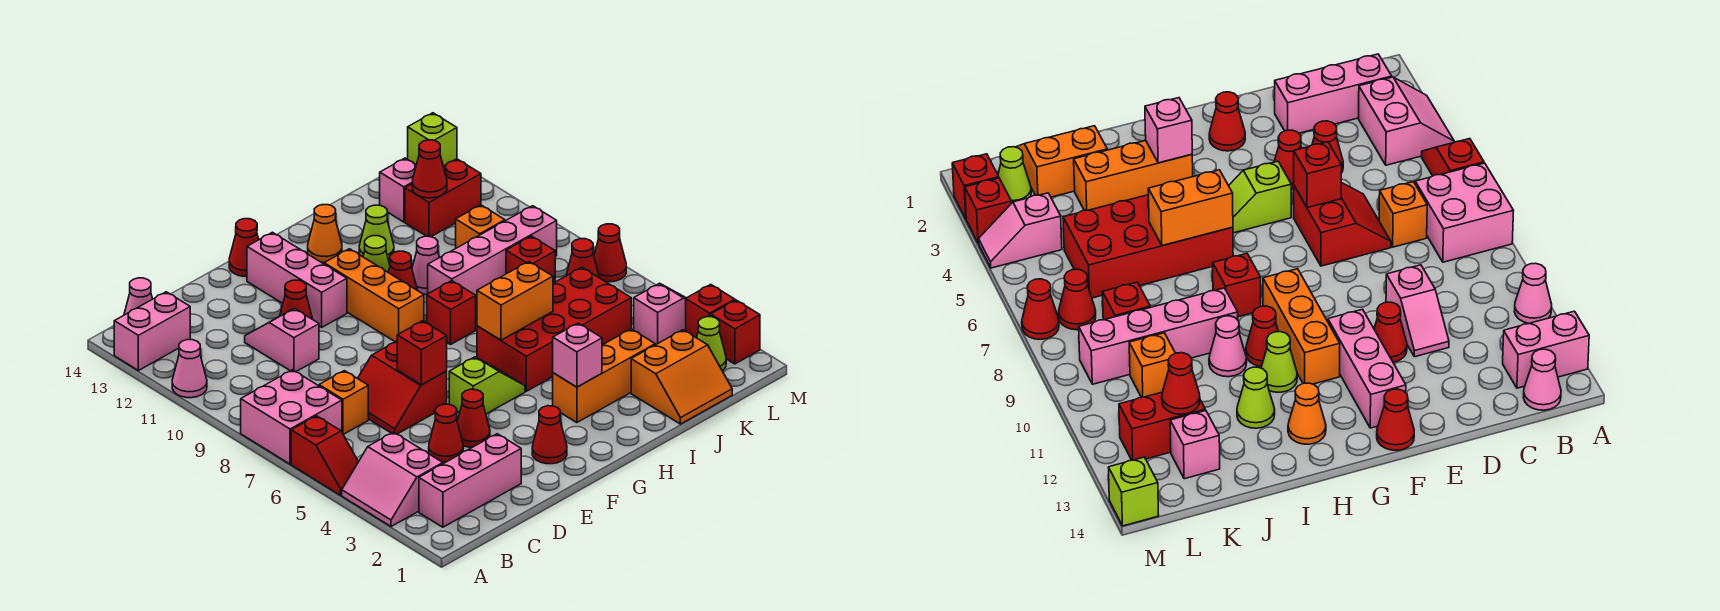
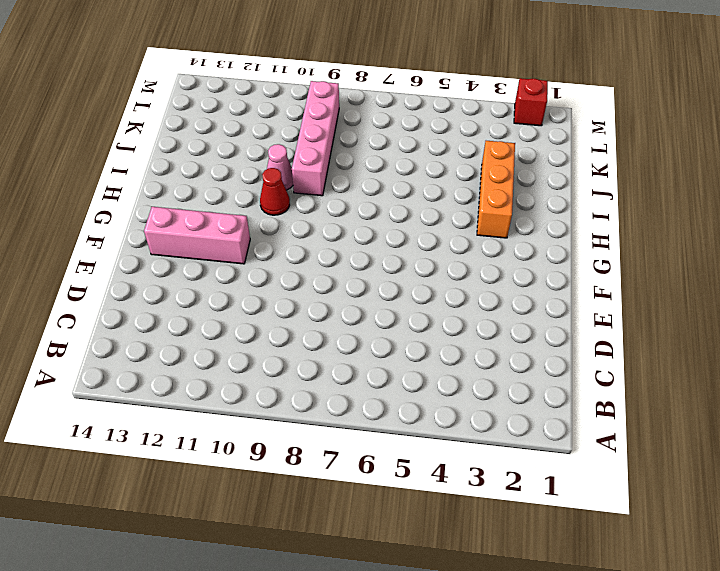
none -> pink 2x2 slope [342,432,443,527]
none -> red 1x2 slope [291,416,358,495]
none -> pink 2x2 brick [241,370,342,464]
none -> pink 1x1 cone [172,340,207,398]

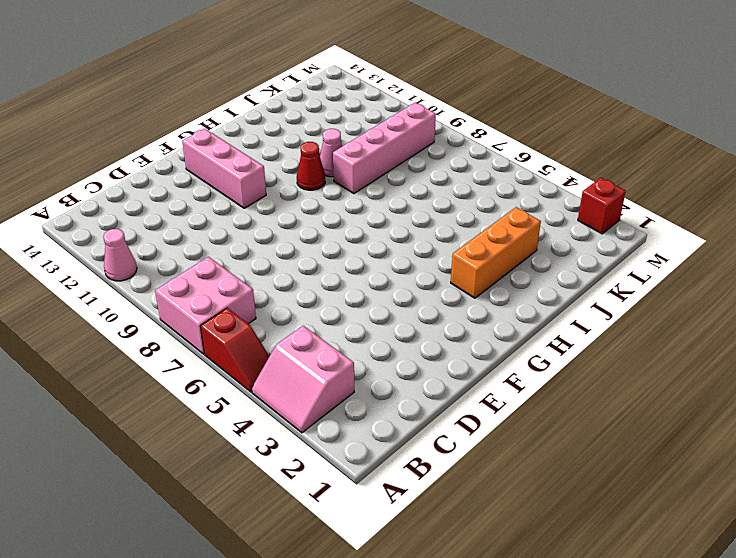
none -> pink 1x2 brick [114,292,190,371]
none -> pink 1x3 brick [419,434,521,527]
none -> pink 1x1 cone [124,278,152,315]
none -> orange 1x1 brick [319,371,368,434]

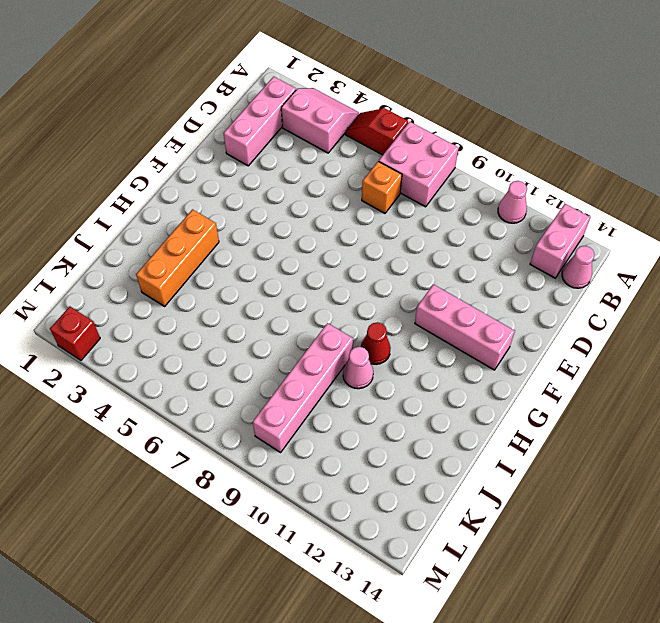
none -> red 1x1 cone [429,404,463,462]
none -> red 2x2 slope [358,341,447,434]
none -> pink 1x2 slope [245,309,319,372]
none -> red 1x1 cone [457,389,490,447]

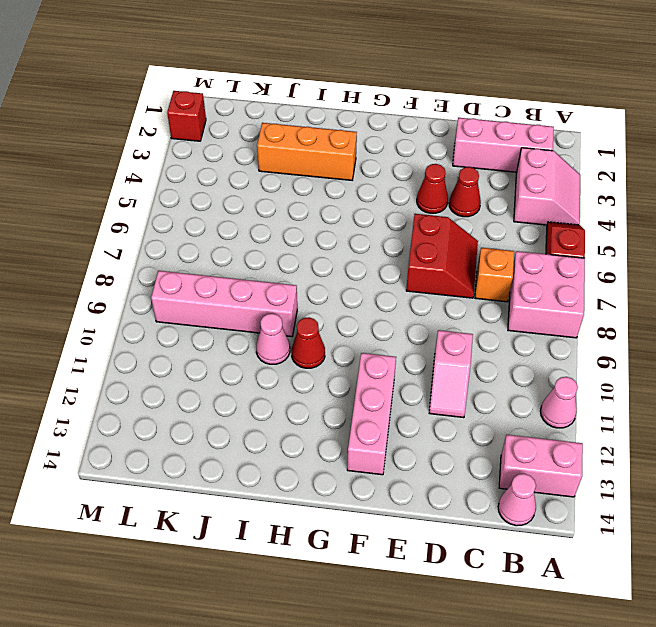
none -> red 1x1 cone [280,280,312,319]
none -> red 1x1 cone [532,406,567,464]
none -> lime 1x2 slope [449,357,525,414]
none -> red 1x1 cone [229,219,259,277]

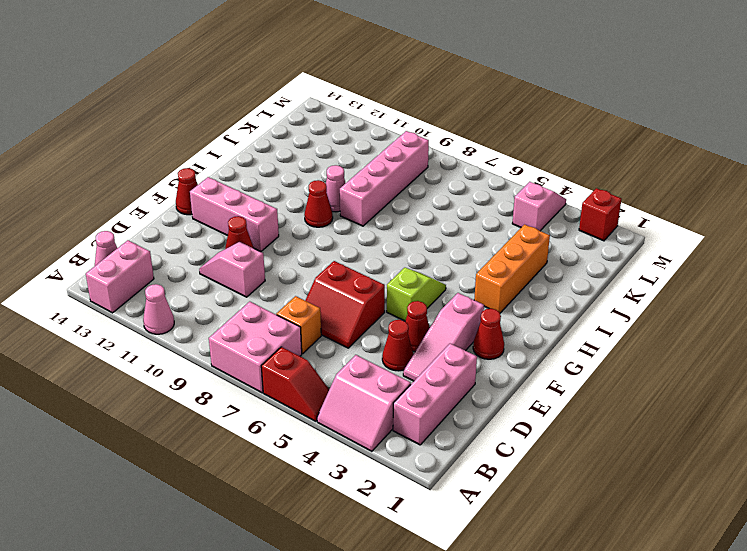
pink 1x3 slope [403,293,484,381] -> none
none -> orange 1x3 brick [324,249,424,342]
none -> red 2x4 brick [477,267,631,391]
none -> red 1x1 brick [427,281,476,345]
none -> lime 1x1 cone [363,236,390,272]

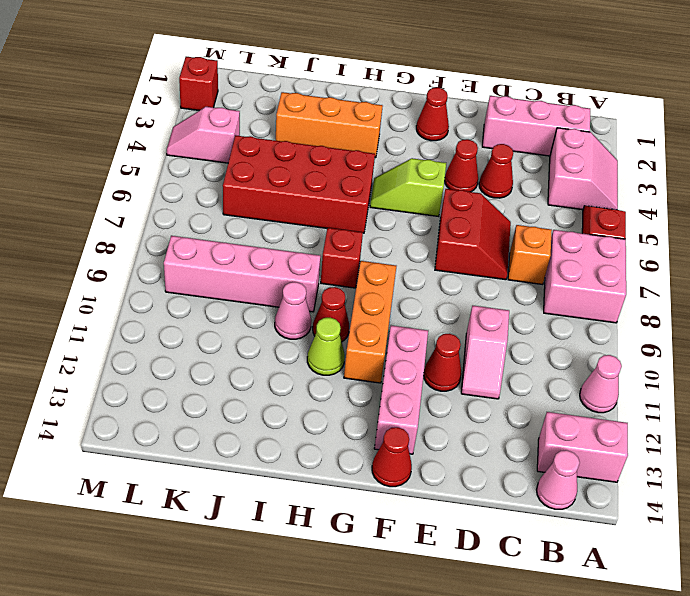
none -> orange 1x1 cone [308,205,342,262]
none -> lime 1x1 cone [359,205,394,260]
none -> orange 2x2 slope [631,330,732,424]
none -> red 1x1 brick [506,236,555,283]

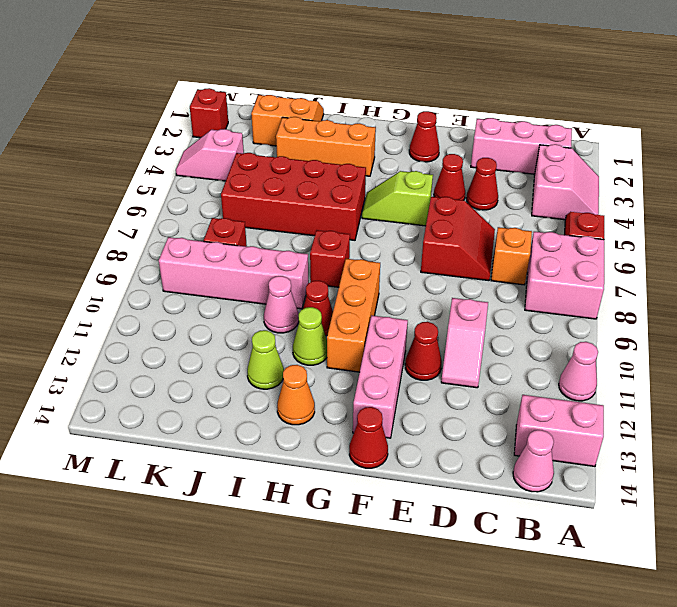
none -> orange 1x1 brick [456,205,505,248]
none -> red 1x2 brick [405,159,481,237]
none -> pink 1x1 brick [380,158,416,222]
none -> lime 1x1 cone [697,317,726,371]

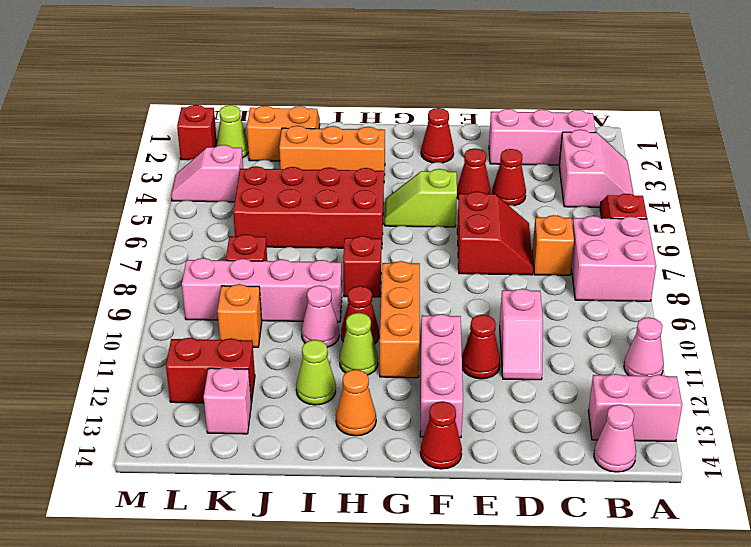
none -> red 1x1 cone [566,239,599,277]
none -> red 1x1 brick [686,284,735,338]
none -> red 1x1 cone [594,224,626,282]
none -> lime 1x1 brick [408,113,457,166]

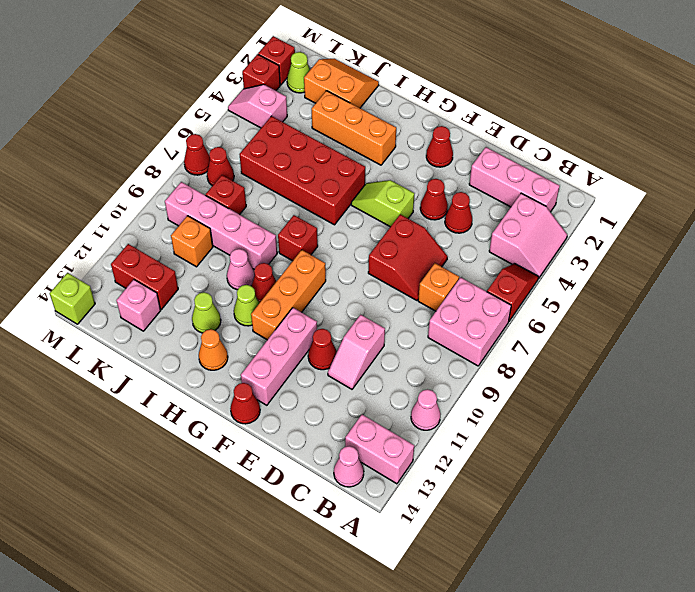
none -> red 1x1 brick [397,321,447,385]
none -> pink 1x1 brick [553,323,602,387]
none -> orange 1x2 brick [477,262,553,340]
none -> red 1x1 cone [412,140,447,198]

